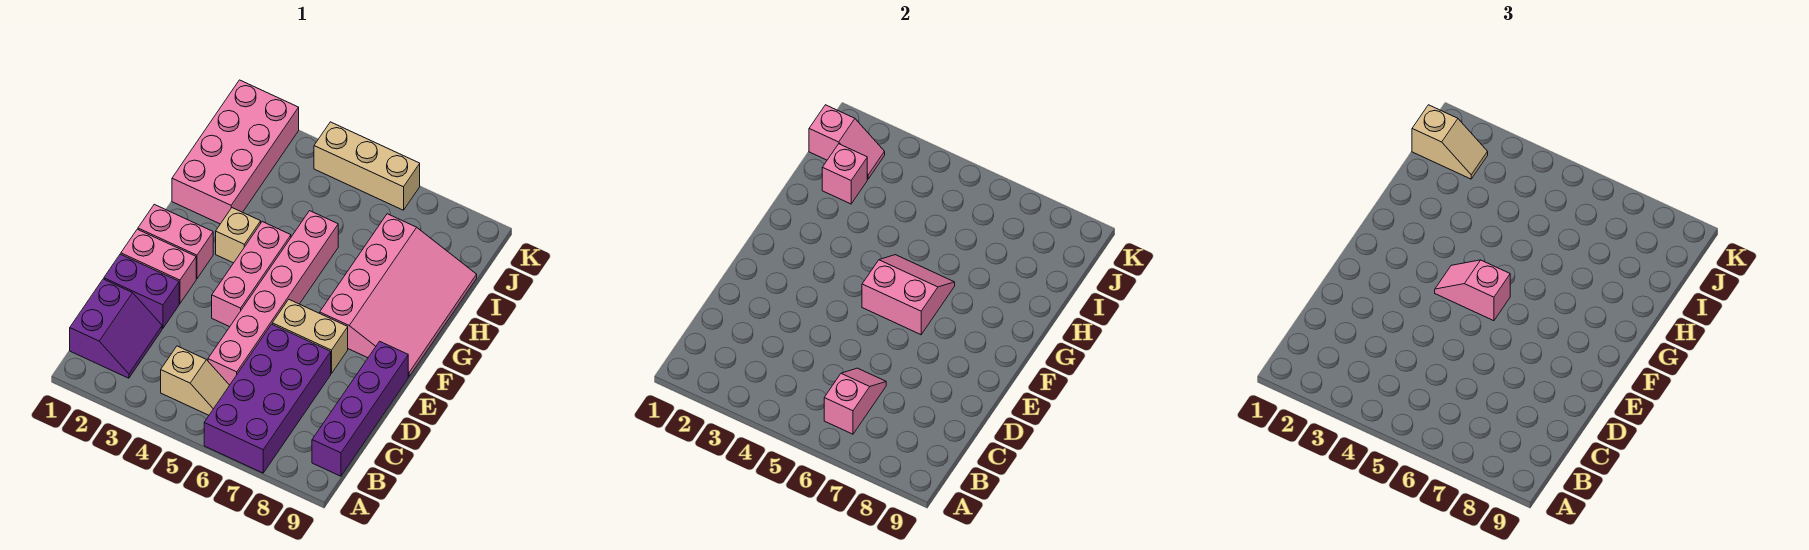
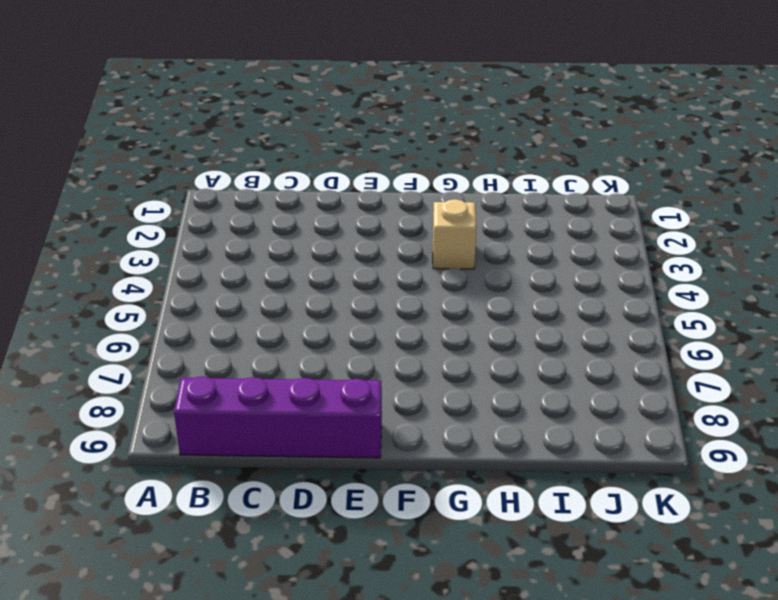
none -> purple 2x4 brick [204,324,331,473]
none -> purple 2x2 slope [70,279,162,378]
none -> tan 1x2 slope [161,346,229,415]

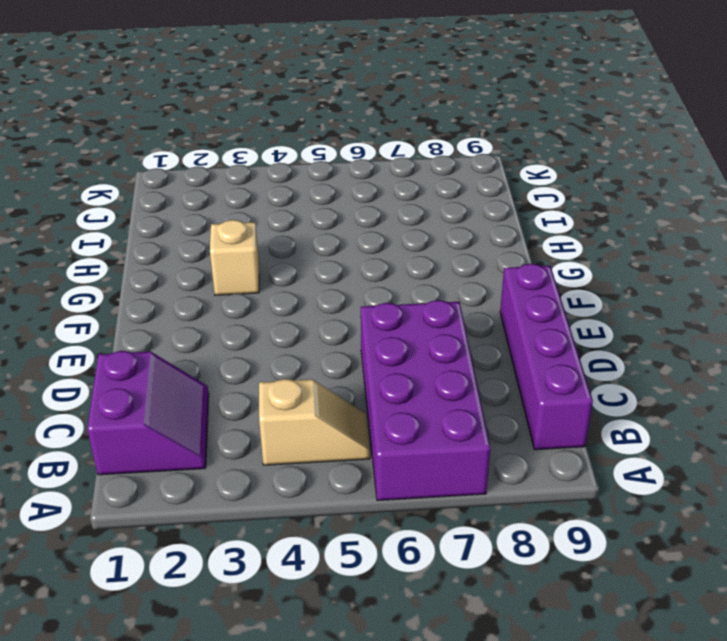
none -> pink 1x6 brick [208,211,338,385]
none -> purple 1x2 brick [104,254,179,328]
none -> pink 1x2 brick [121,229,196,304]

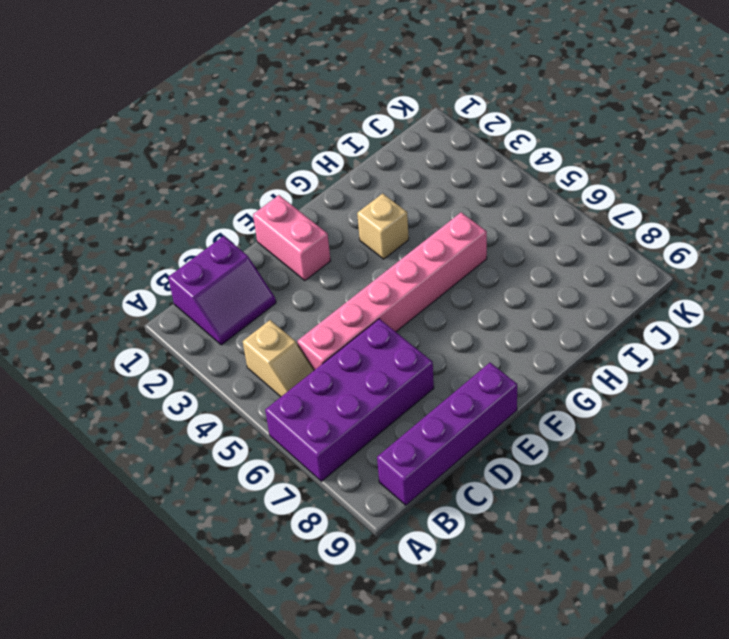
none -> purple 1x2 brick [104,254,179,328]
none -> pink 1x3 brick [212,222,291,327]
none -> tan 1x2 brick [272,300,348,374]

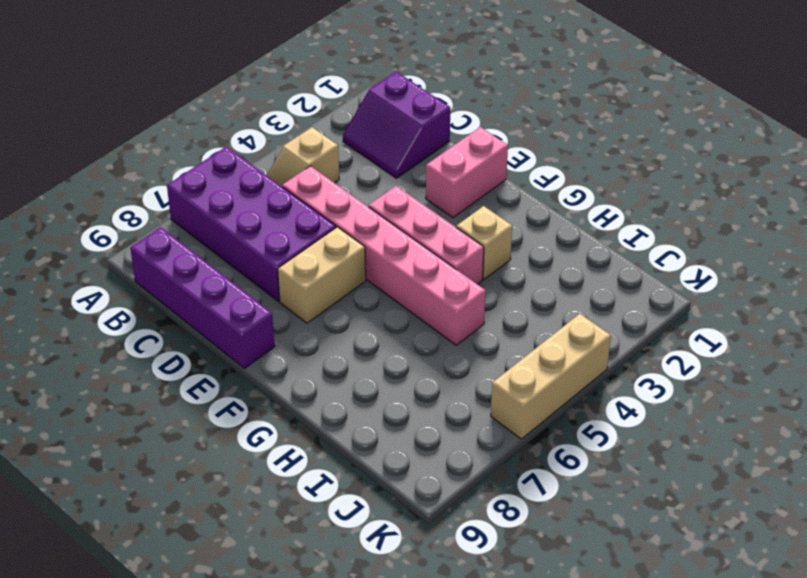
none -> purple 1x2 brick [104,254,179,328]
none -> pink 1x2 brick [138,204,213,279]
none -> pink 3x4 slope [320,214,477,377]

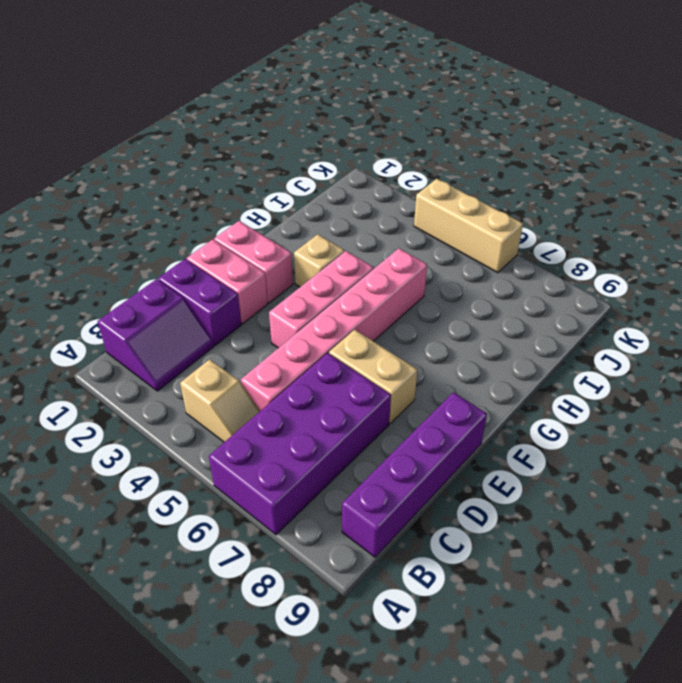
none -> pink 3x4 slope [320,214,477,377]
none -> pink 2x4 brick [172,80,299,224]
none -> pink 1x2 slope [824,368,886,434]

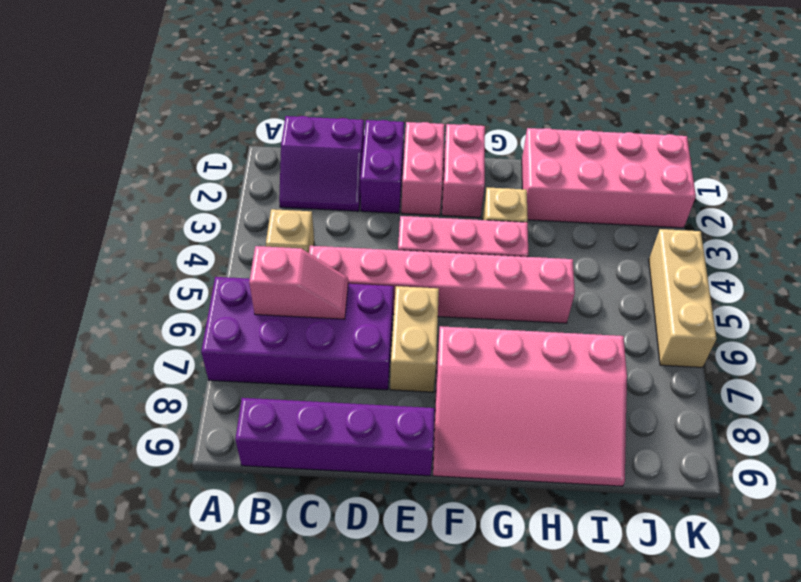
none -> pink 2x2 slope [862,255,955,335]
none -> pink 1x1 brick [822,144,867,204]
none -> pink 1x2 slope [809,105,885,179]

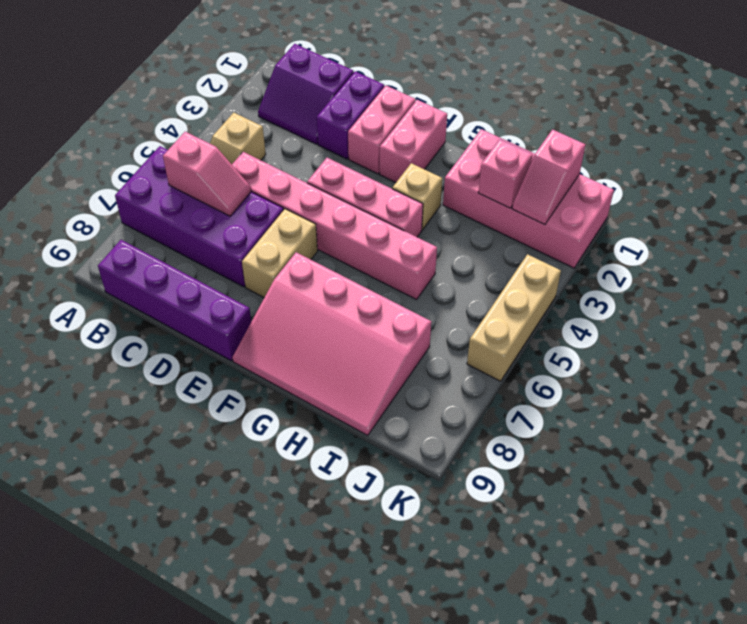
none -> pink 2x2 slope [862,255,955,335]
none -> pink 1x2 slope [1435,260,1510,321]
none -> tan 1x2 slope [1412,105,1488,179]

